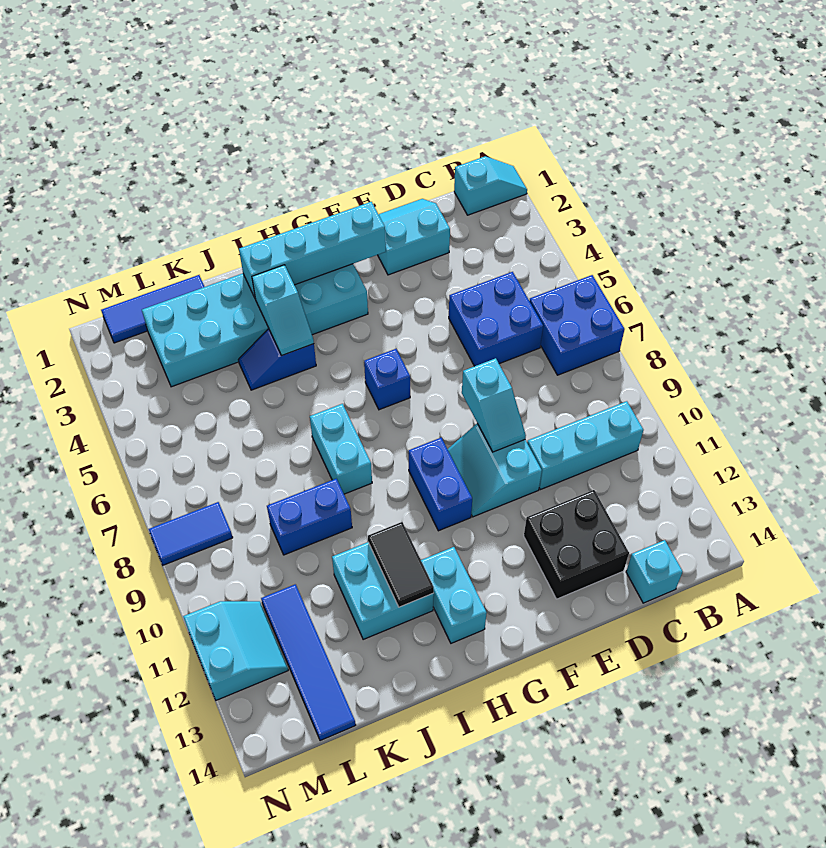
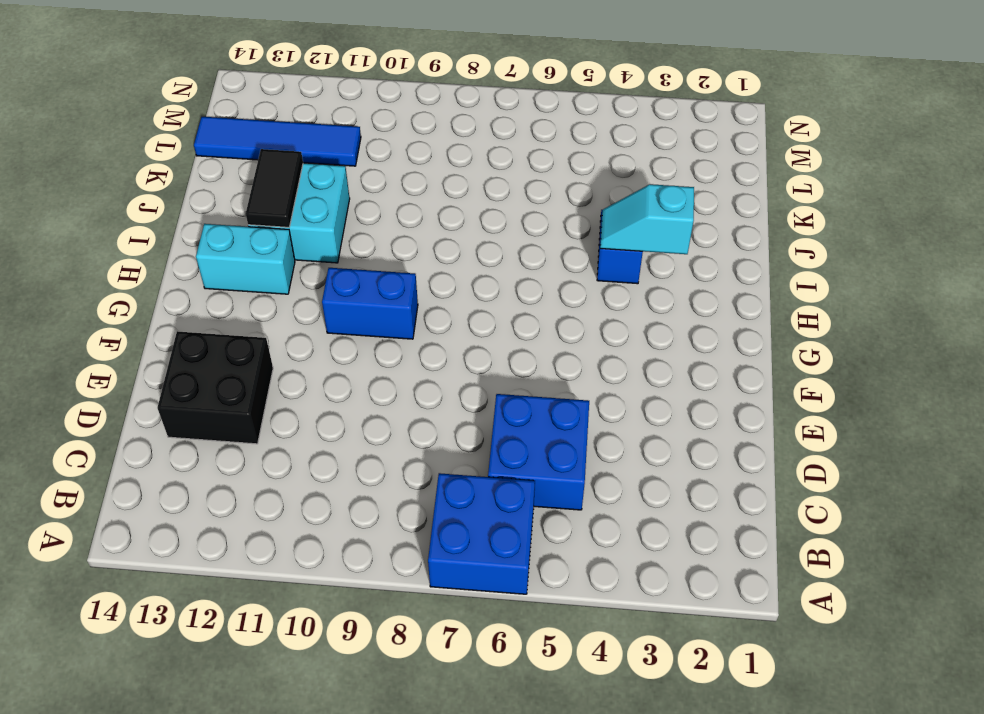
black 1x2 tile [246,149,303,227] -> black 1x2 tile turned to [368,522,434,607]
none -> cyan 1x2 slope [454,156,527,215]
none -> cyan 1x3 brick [527,401,643,490]
none -> cyan 1x1 brick [626,540,683,603]

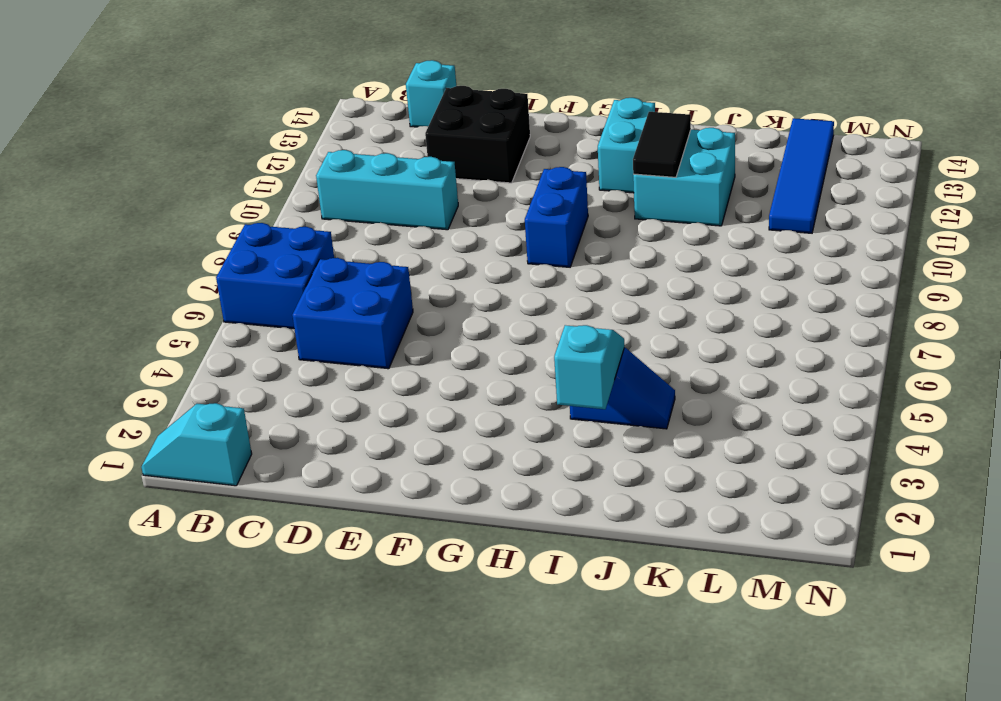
none -> cyan 2x2 slope [378,199,450,275]
none -> cyan 2x2 slope [448,423,542,517]
none -> cyan 2x6 brick [142,264,368,387]

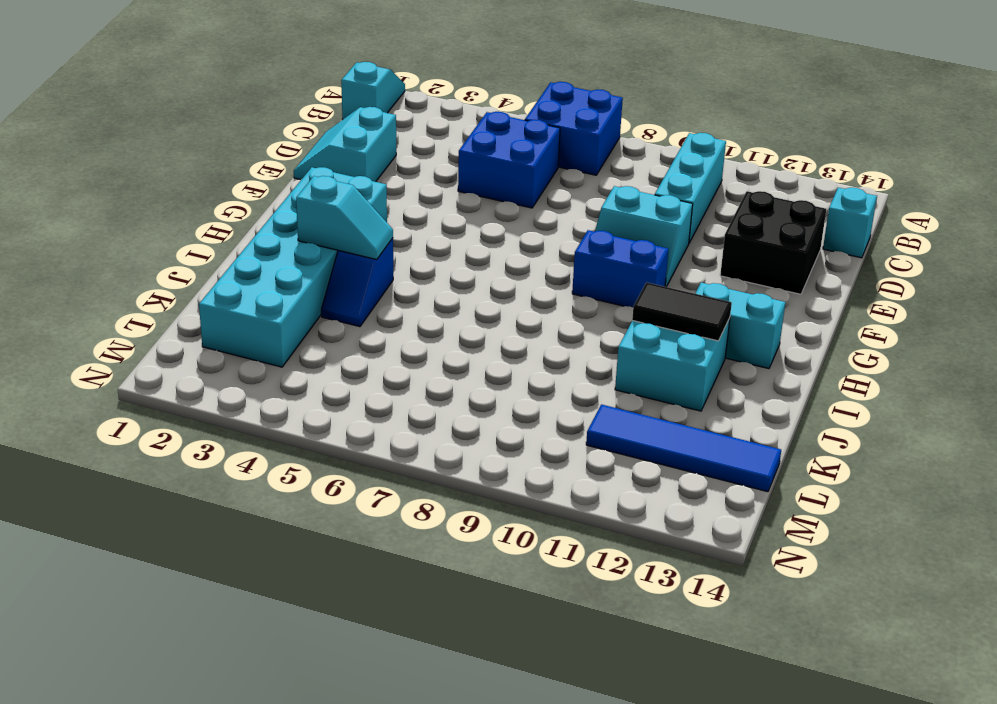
none -> blue 1x1 brick [364,349,410,410]
none -> cyan 1x2 brick [310,404,372,494]
none -> blue 1x2 brick [267,479,352,555]

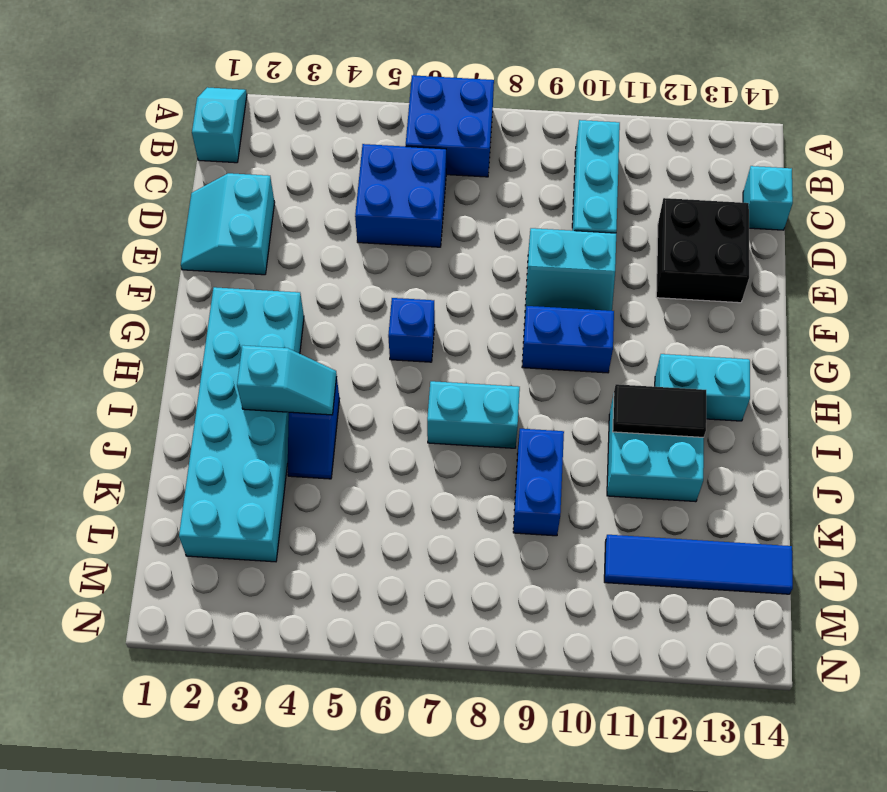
none -> blue 1x3 tile [101,275,204,343]
none -> blue 1x2 tile [149,502,233,565]
none -> cyan 2x2 slope [183,601,288,700]

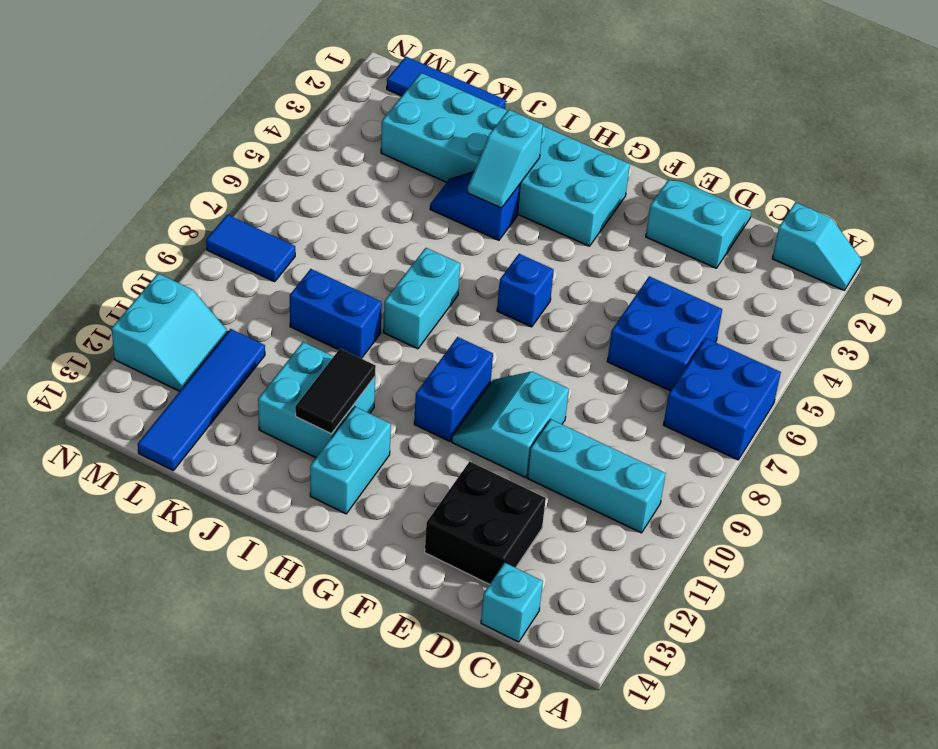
none -> cyan 1x2 slope [462,358,526,452]
none -> cyan 1x4 brick [239,202,386,298]

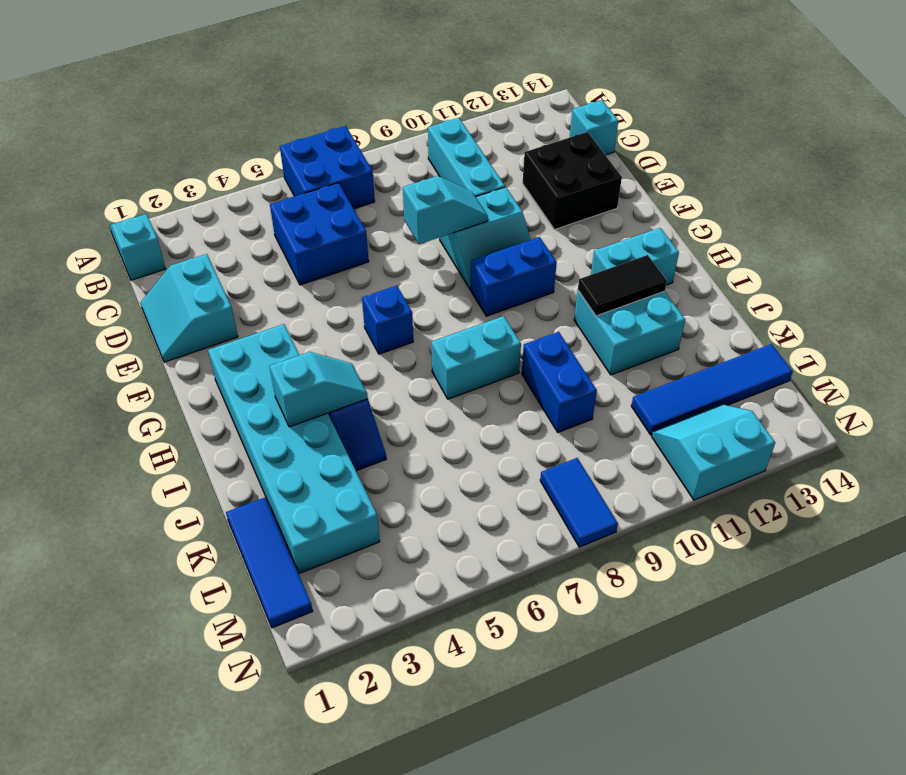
none -> cyan 1x4 brick [239,202,386,298]

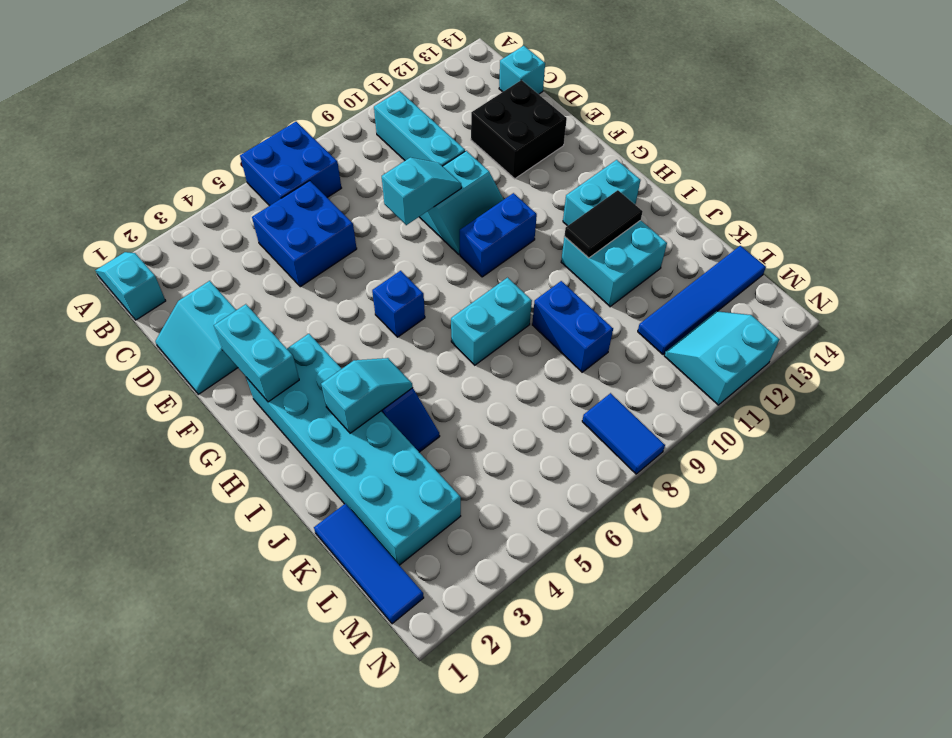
cyan 1x2 brick [214,304,299,402] -> cyan 1x4 brick [239,202,386,298]

